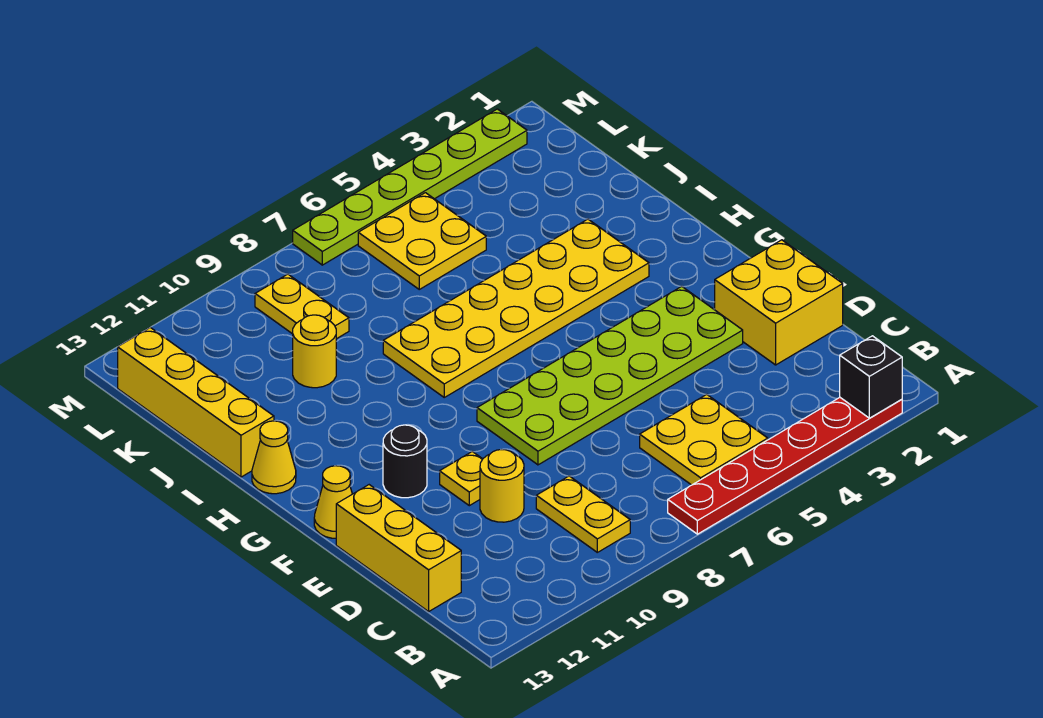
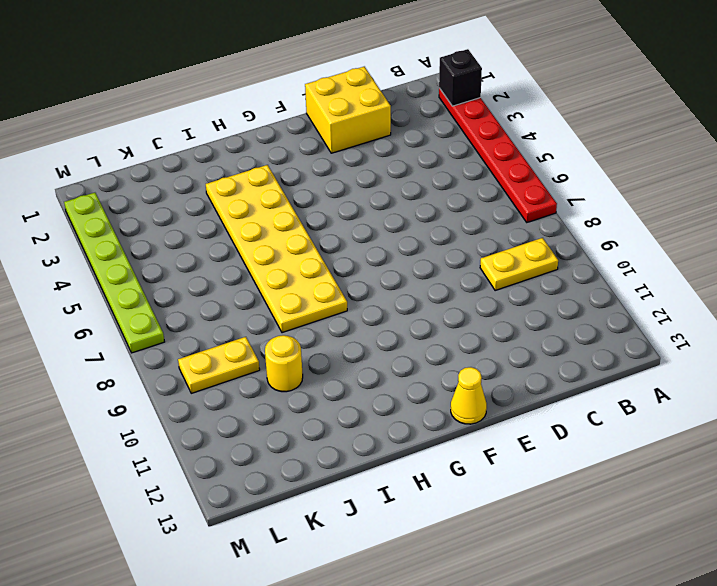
none -> yellow 2x2 plate [640,394,768,485]
none -> yellow 1x3 brick [336,485,461,611]
none -> yellow 1x1 round brick [480,449,524,522]

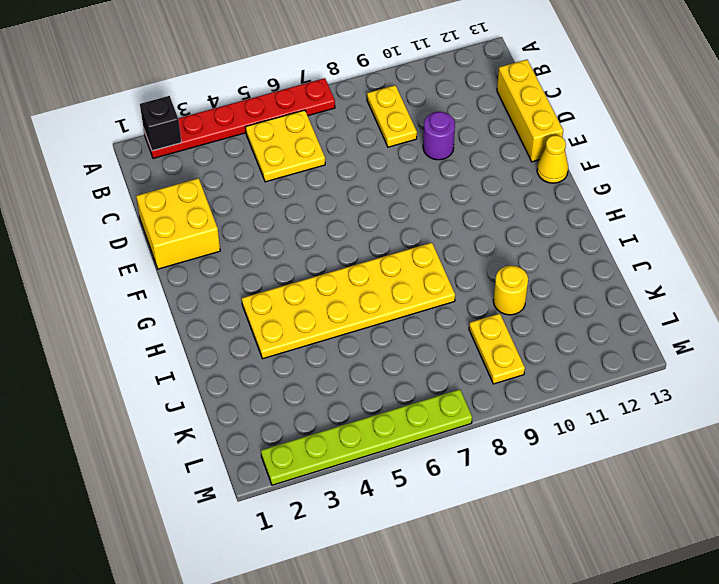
purple 1x1 round brick [423,112,455,160] -> yellow 1x1 round brick [480,449,524,522]
none -> lime 2x6 plate [477,286,743,465]
none -> yellow 1x1 plate [440,452,482,506]
none -> black 1x1 round brick [383,425,427,498]

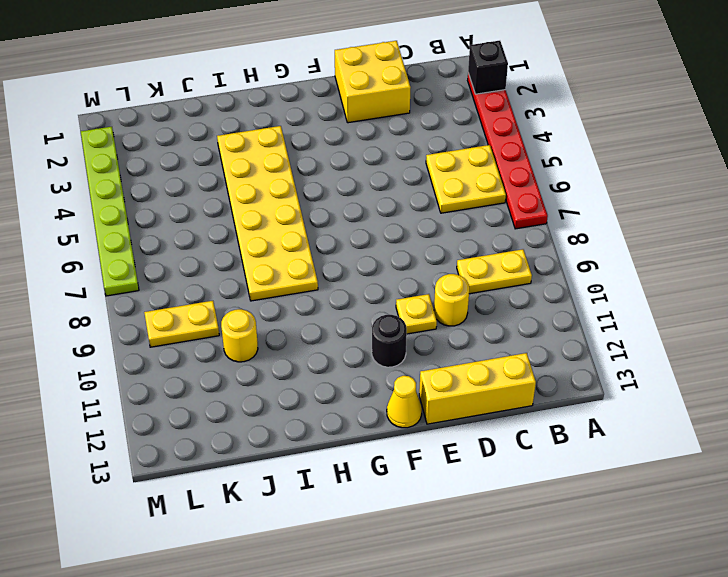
none -> lime 2x6 plate [477,286,743,465]
none -> yellow 1x1 cone [252,421,296,494]
none -> yellow 1x4 brick [118,327,274,477]

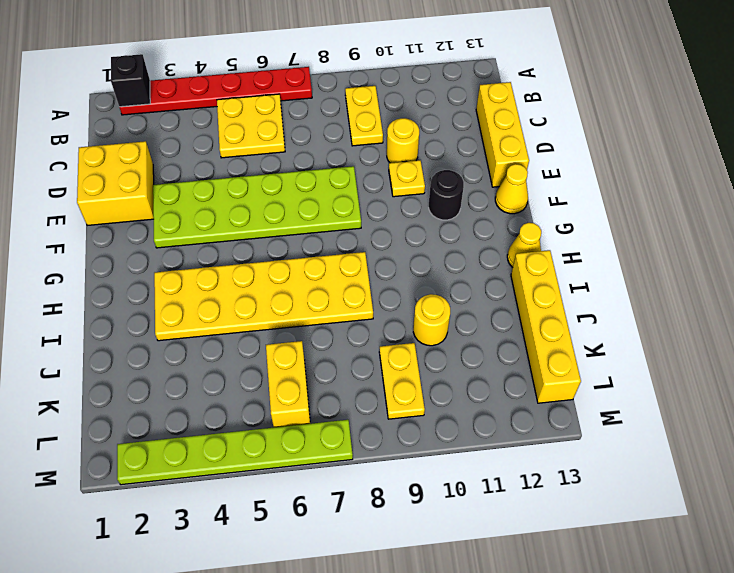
yellow 1x2 brick [266,341,310,427] -> yellow 2x2 plate [358,193,486,289]

